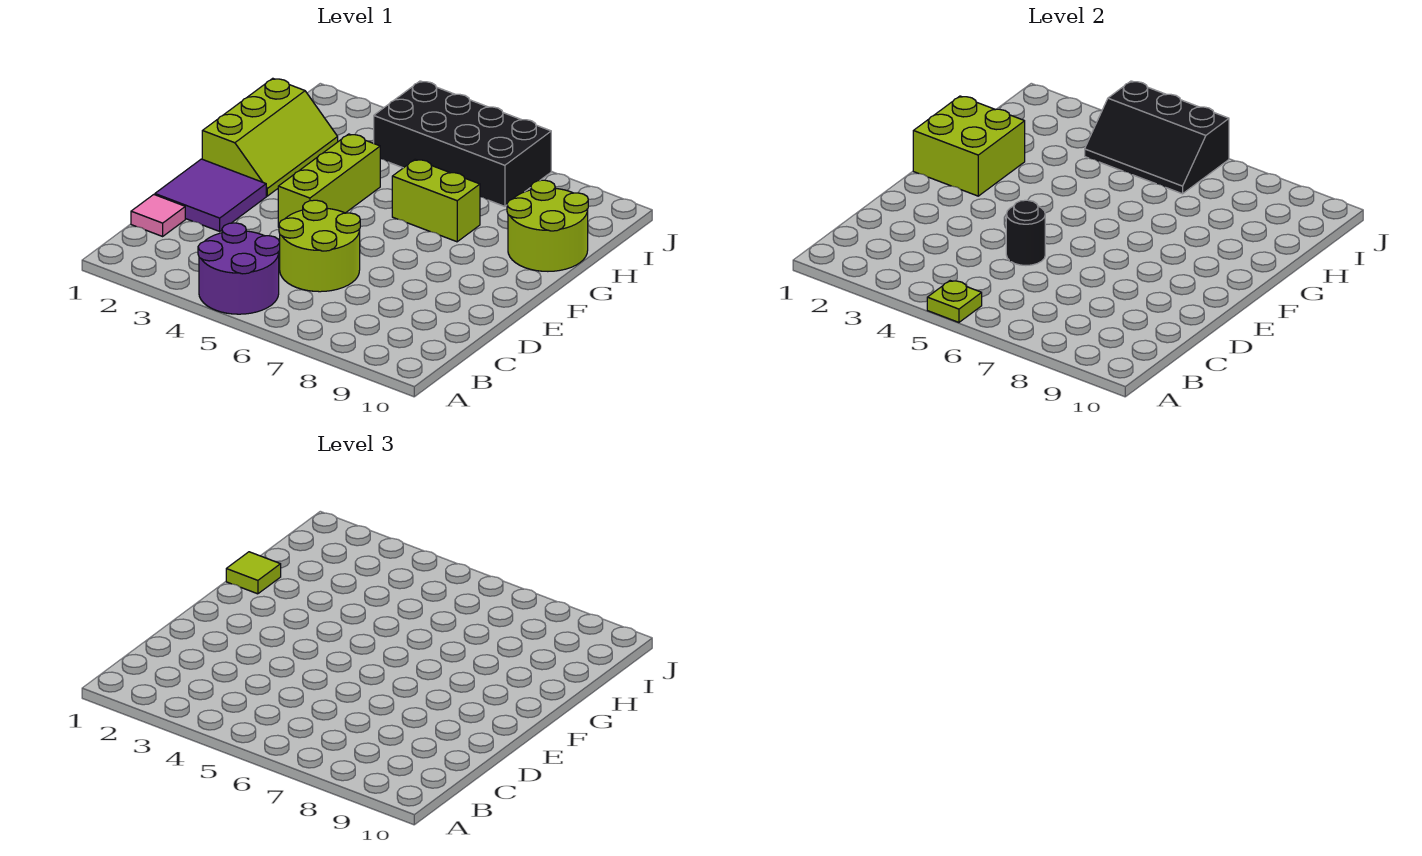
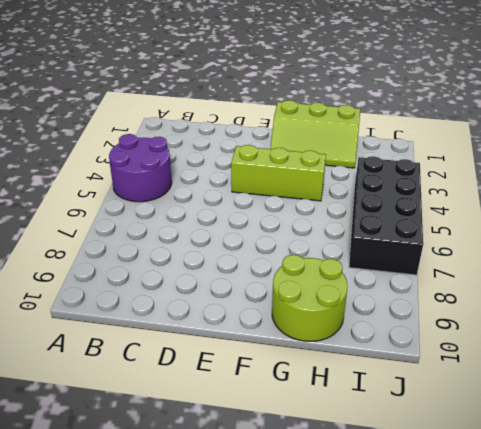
none -> pink 1x1 tile [131,195,185,236]
none -> lime 2x2 round brick [279,200,360,292]
none -> purple 2x2 tile [155,159,266,231]

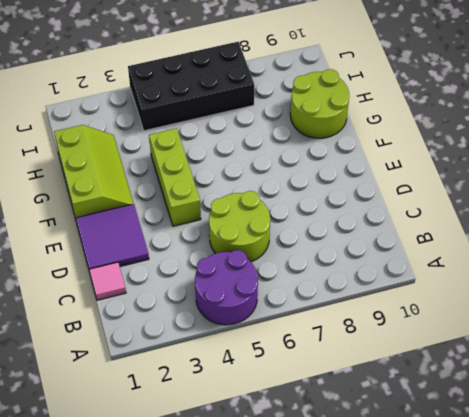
none -> lime 1x2 brick [392,159,480,242]
none -> lime 1x1 plate [927,281,982,322]
none -> black 1x1 round brick [1006,200,1045,265]

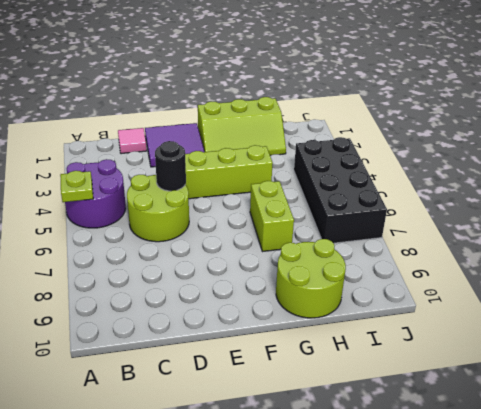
none -> lime 2x2 brick [913,96,1025,196]
none -> black 2x3 slope [1085,81,1229,194]
none -> lime 1x1 tile [226,552,281,594]

